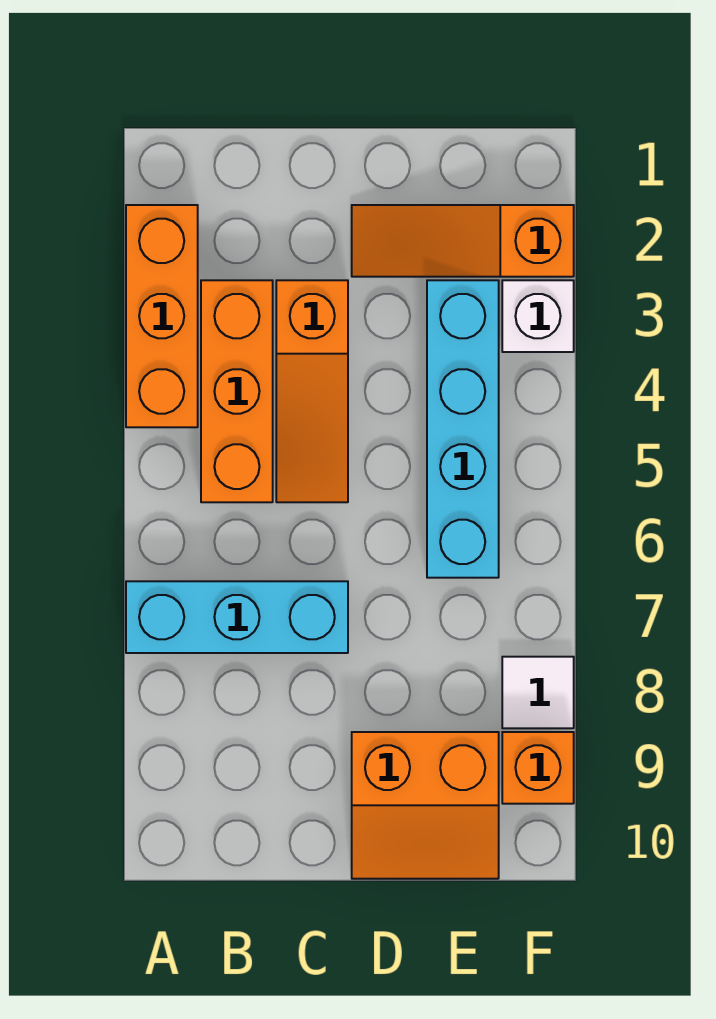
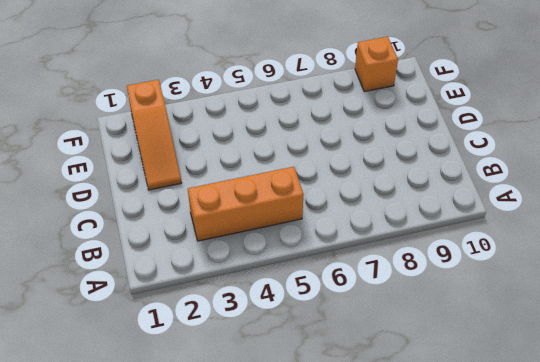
none -> orange 1x3 brick [126,205,198,427]
none -> cyan 1x3 brick [126,581,348,653]

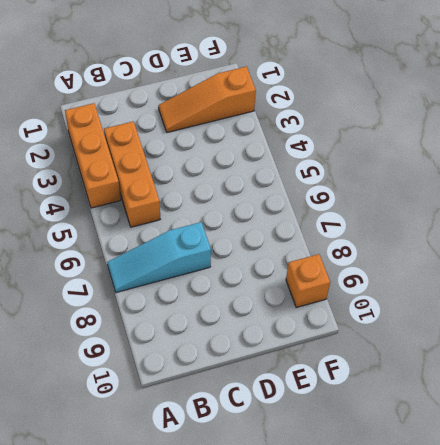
cyan 1x3 slope [107,222,211,292] -> cyan 1x3 brick [126,581,348,653]
none -> orange 1x3 slope [276,280,348,502]
none -> orange 2x2 slope [352,732,499,879]

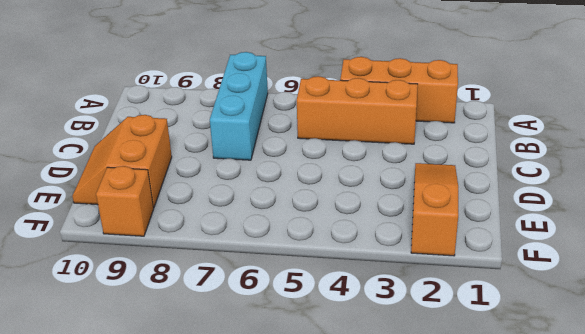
none -> orange 1x3 slope [276,280,348,502]
none -> cyan 1x4 brick [427,280,499,578]

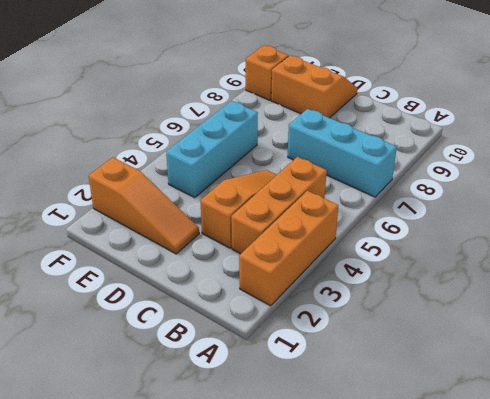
cyan 1x3 brick [166,101,258,197] -> cyan 1x4 brick [427,280,499,578]
none -> white 1x1 brick [502,280,574,352]
none -> white 1x1 tile [502,657,574,728]

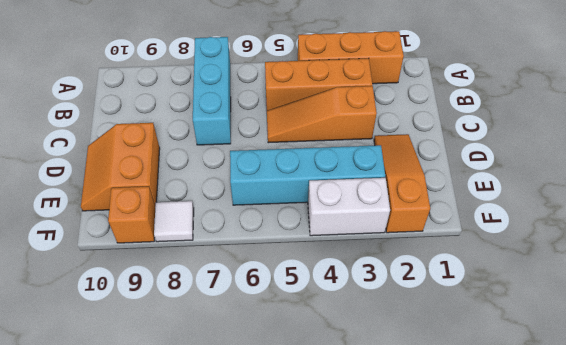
white 1x2 brick [308,178,390,236] -> white 1x1 brick [502,280,574,352]

